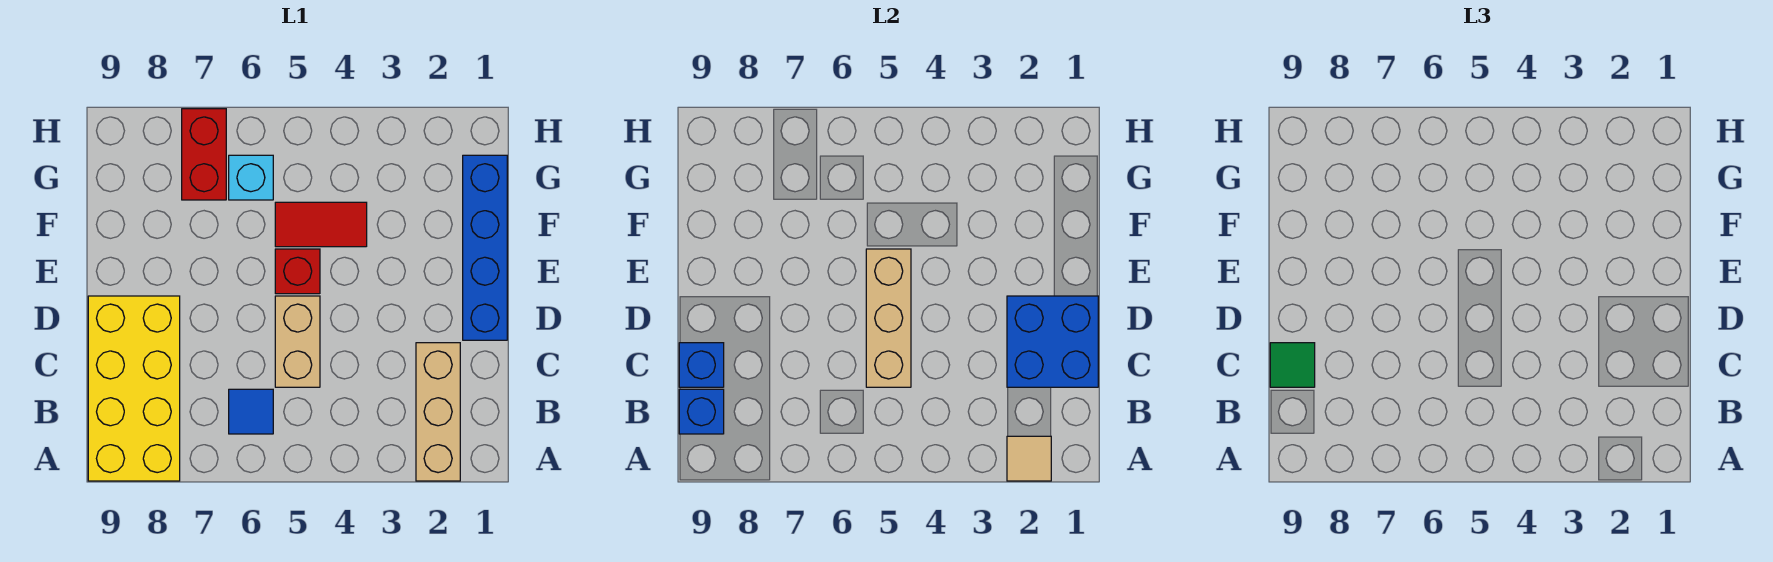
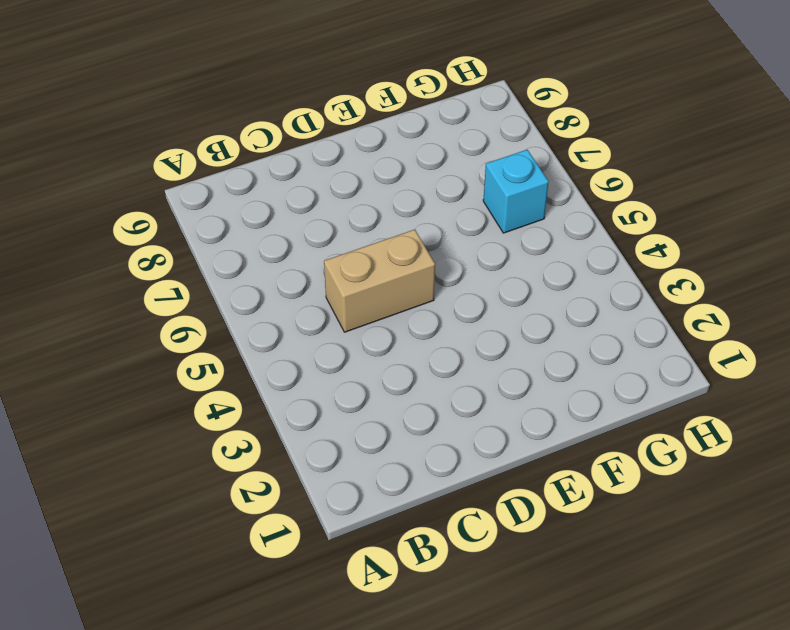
none -> tan 1x3 brick [416,343,460,481]
none -> yellow 2x4 brick [88,296,180,481]
none -> blue 1x1 tile [229,389,273,434]

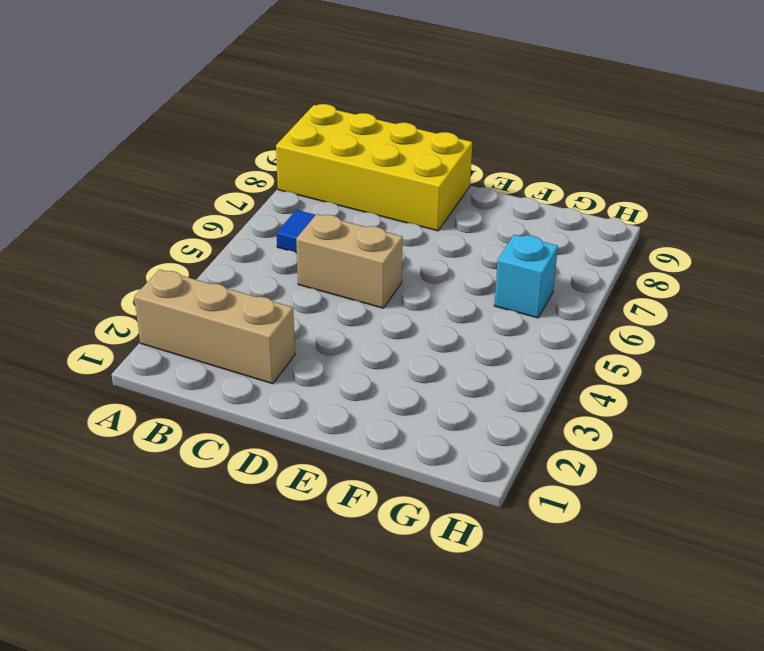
none -> blue 1x4 brick [463,155,507,340]
none -> red 1x1 brick [275,249,320,294]
none -> red 1x2 tile [275,202,367,247]

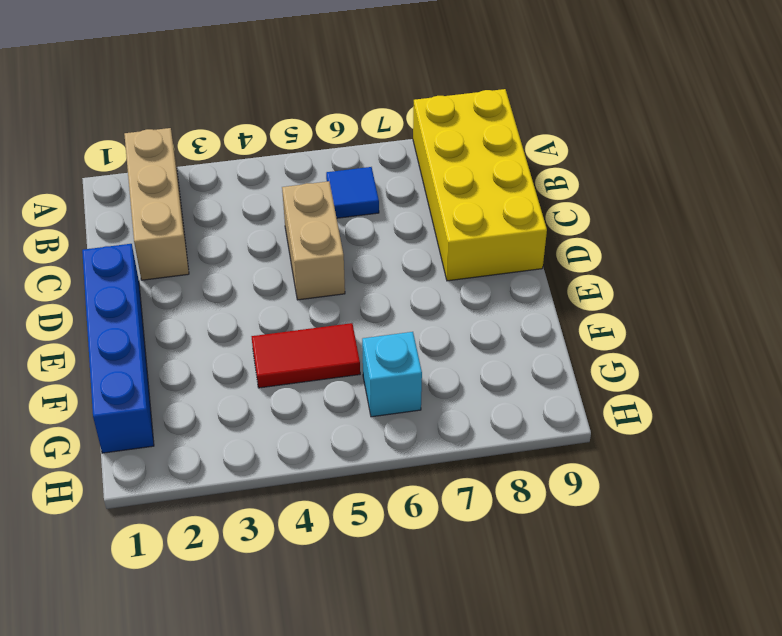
none -> red 1x1 brick [275,249,320,294]
none -> red 1x2 brick [182,109,226,200]
none -> tan 1x1 tile [1007,436,1051,481]

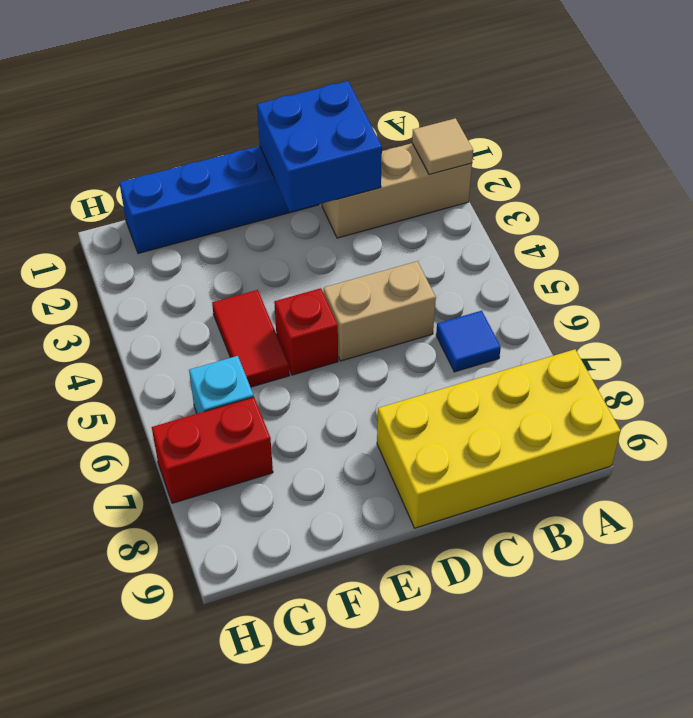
none -> blue 1x1 brick [679,389,724,434]
none -> tan 1x3 brick [866,249,911,387]
none -> blue 1x1 brick [679,343,724,387]

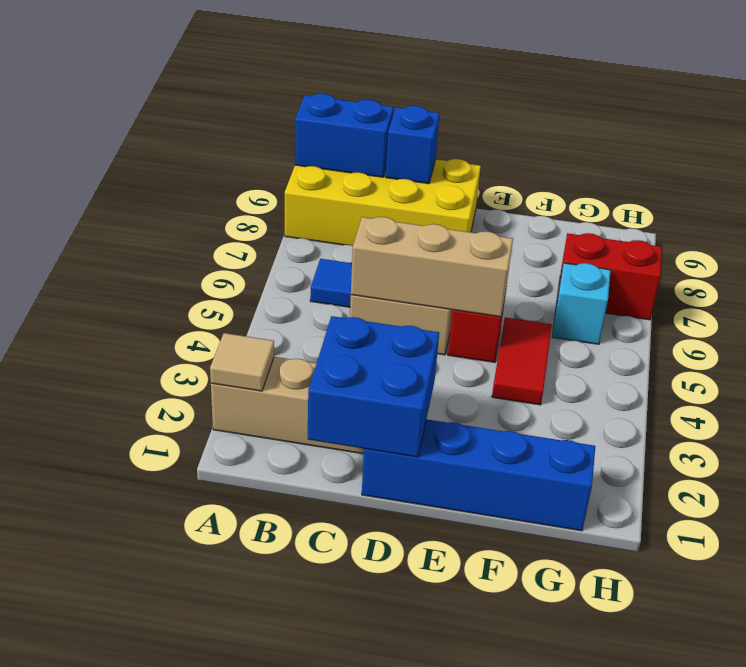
blue 1x2 brick [295,94,394,177] -> blue 1x1 brick [679,389,724,434]
none -> green 1x1 tile [1270,343,1315,387]

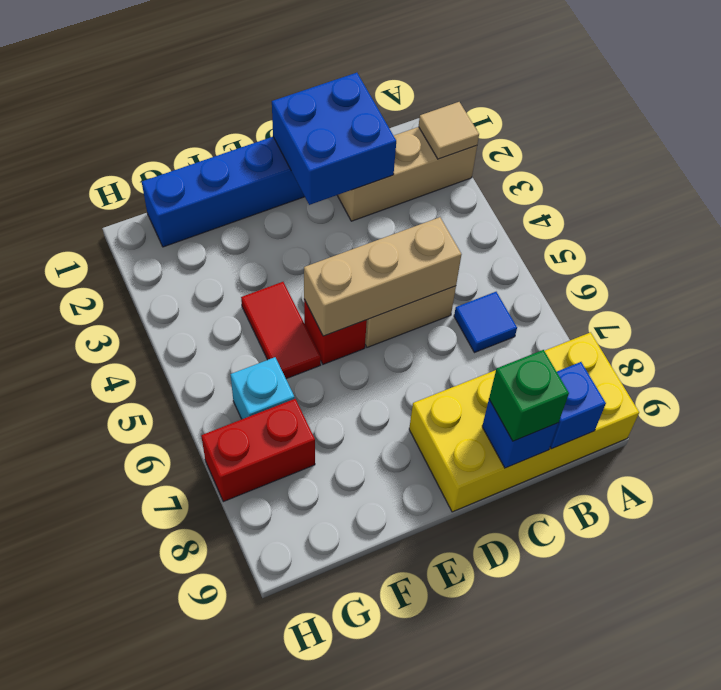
green 1x1 brick [489,350,569,441] -> green 1x1 tile [1270,343,1315,387]

